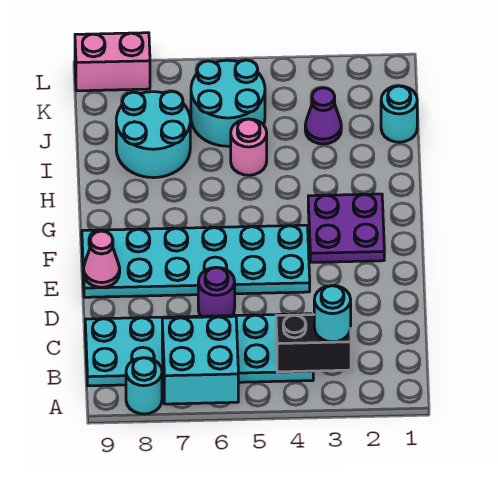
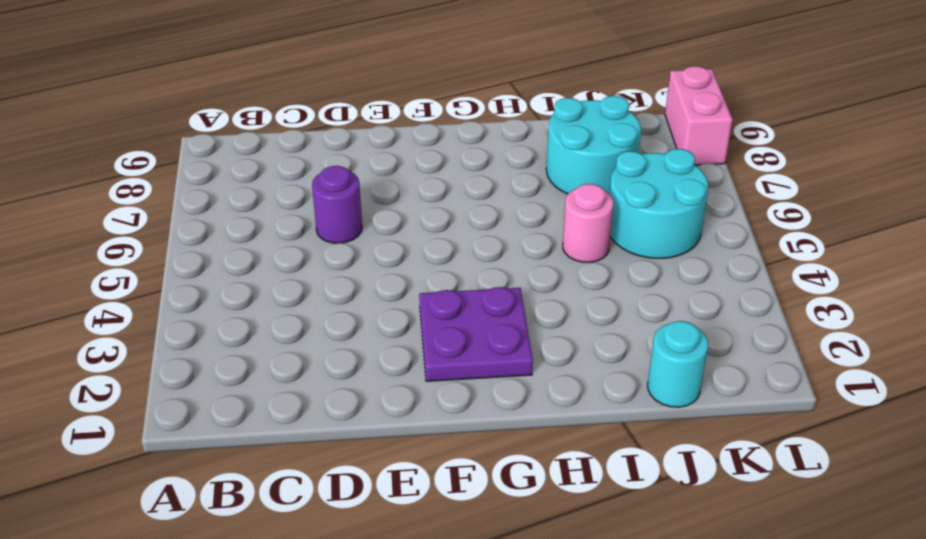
none -> cyan 1x1 round brick [126,358,162,414]
none -> cyan 2x6 plate [85,314,313,386]
none -> cyan 2x6 plate [82,225,310,297]

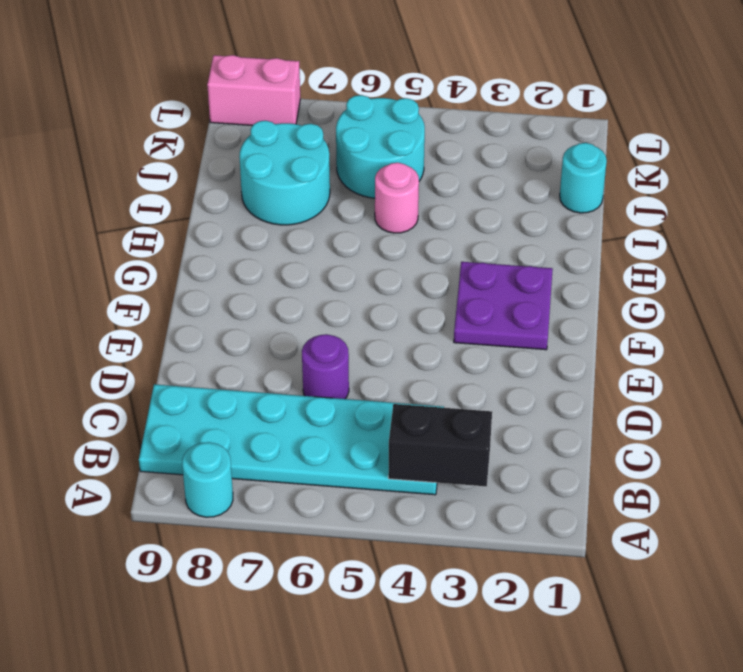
none -> cyan 2x6 plate [82,225,310,297]
none -> purple 1x1 cone [305,88,341,144]
none -> cyan 2x2 brick [162,316,238,404]

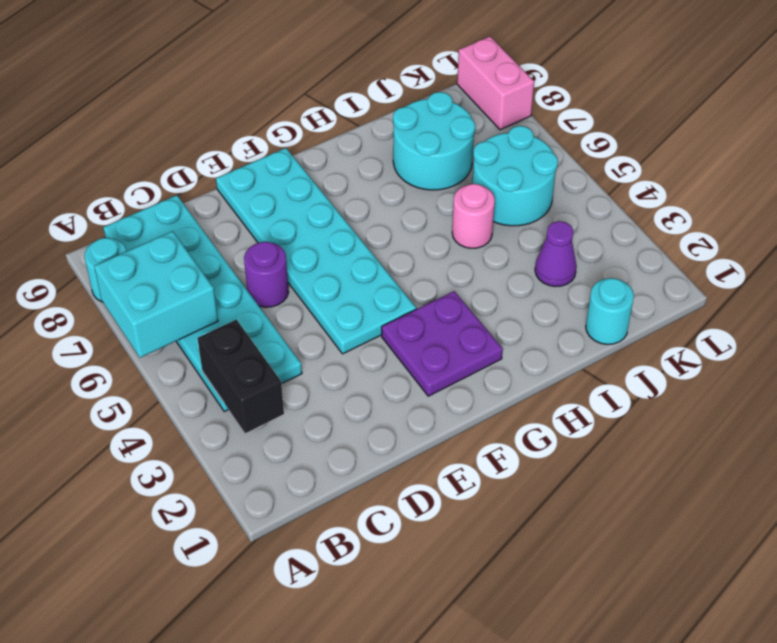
none -> pink 1x1 cone [84,231,120,287]
none -> cyan 1x1 round brick [314,286,351,342]

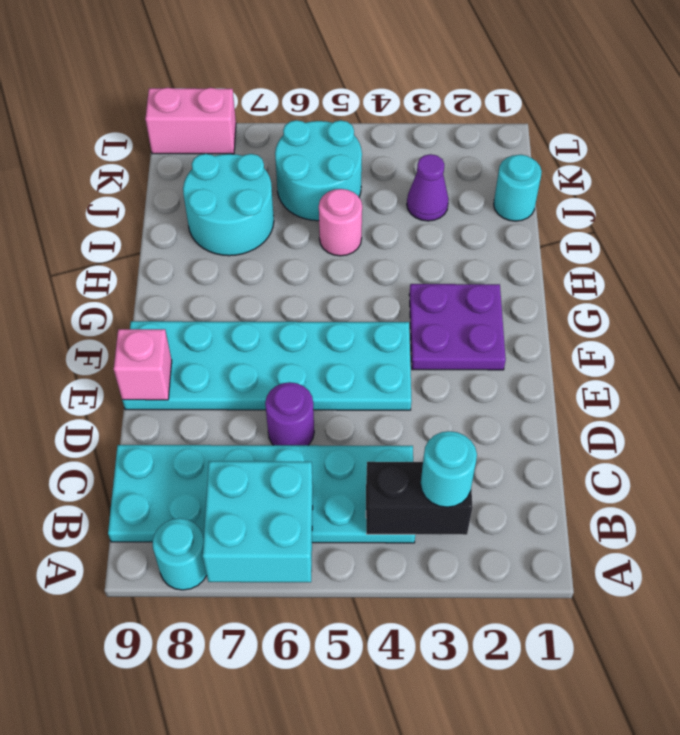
pink 1x1 brick [114,329,172,400] -> pink 1x1 cone [84,231,120,287]

